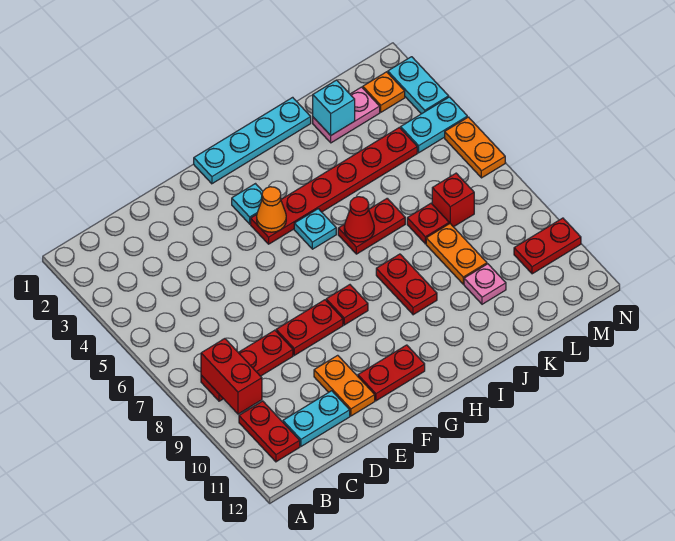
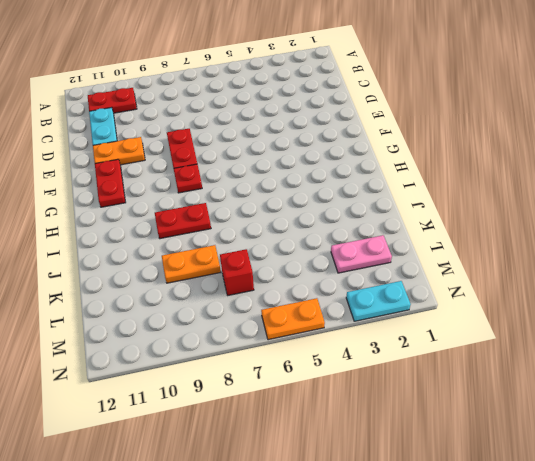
pink 1x2 plate [331,235,392,273] -> pink 1x2 plate turned to [313,87,380,143]
none -> red 1x3 plate [201,330,293,401]
none -> cyan 1x4 plate [194,97,311,184]
none -> cyan 1x1 plate [232,184,263,224]

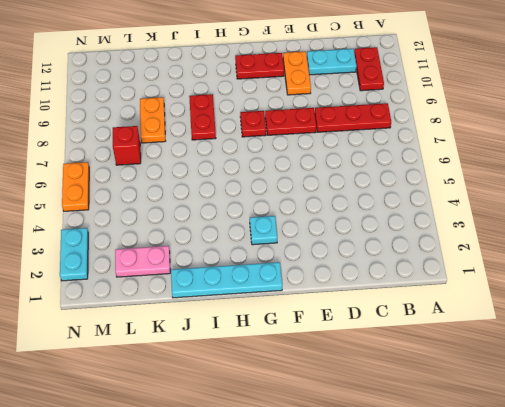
none -> red 1x6 plate [251,127,417,244]
none -> cyan 1x1 plate [294,209,336,249]
none -> red 1x2 plate [338,198,405,254]

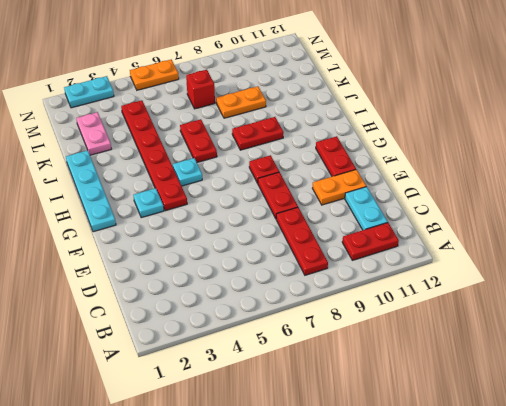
none -> red 1x1 plate [407,203,449,244]
none -> pink 1x1 plate [464,264,506,304]
none -> orange 1x1 plate [363,72,405,112]

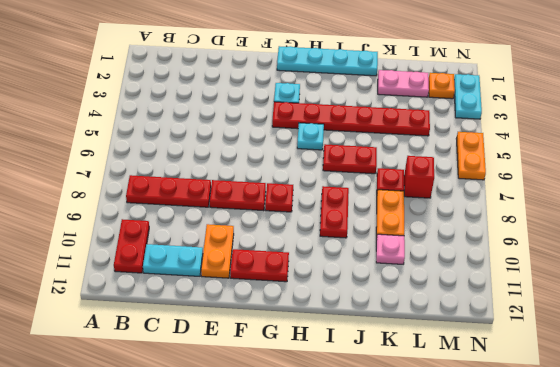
none -> cyan 1x2 plate [401,97,467,153]
none -> red 1x2 plate [514,218,581,274]
none -> red 1x2 brick [201,339,262,414]

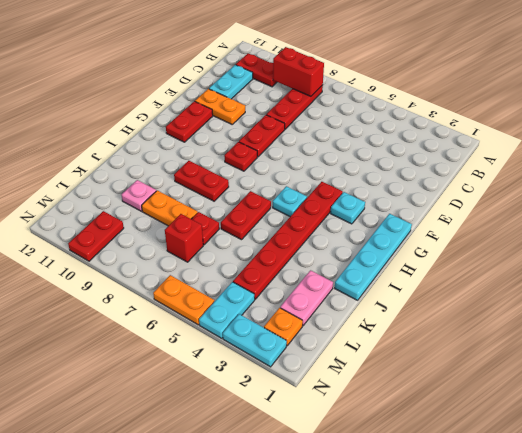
none -> orange 1x1 cone [257,187,286,232]
none -> red 1x1 cone [344,197,374,242]
none -> cyan 1x1 brick [313,80,355,135]

